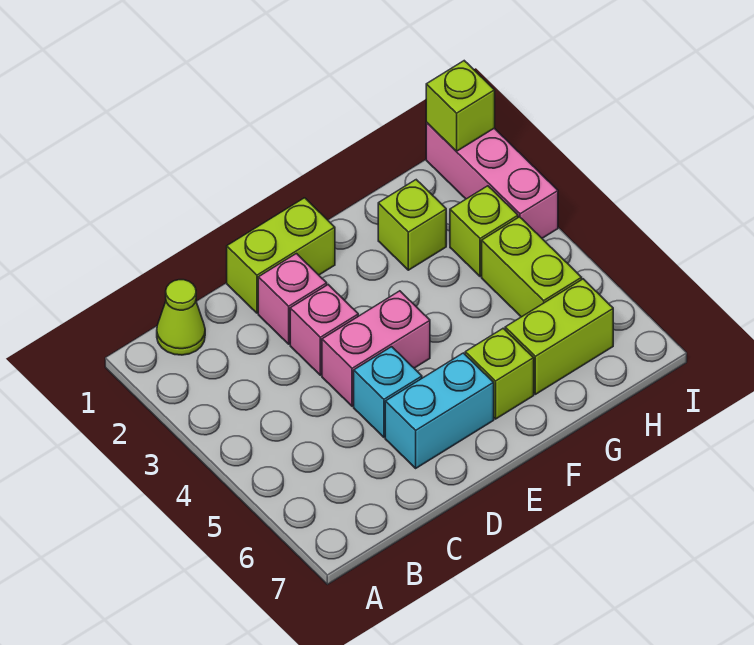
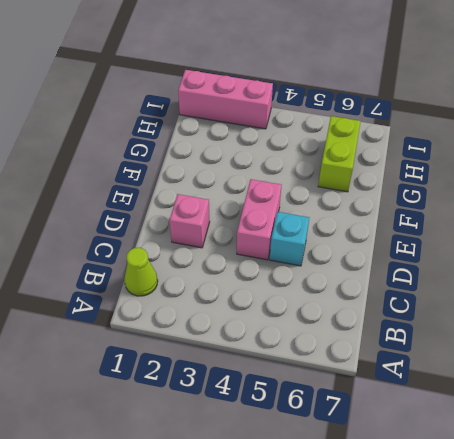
none -> lime 1x2 brick [227,198,335,313]
none -> pink 1x1 brick [290,285,358,375]
none -> cyan 1x2 brick [385,353,494,468]

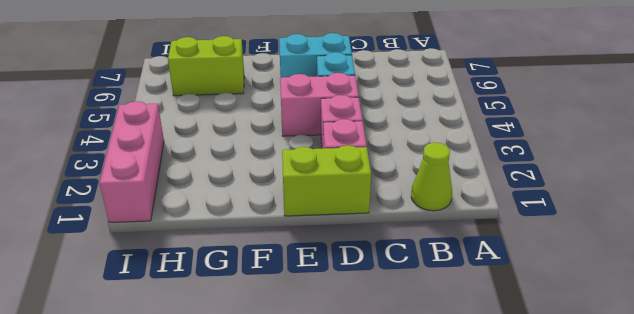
none -> lime 1x1 brick [465,328,534,419]
none -> lime 1x1 brick [378,180,446,270]
none -> lime 1x1 brick [450,186,518,277]

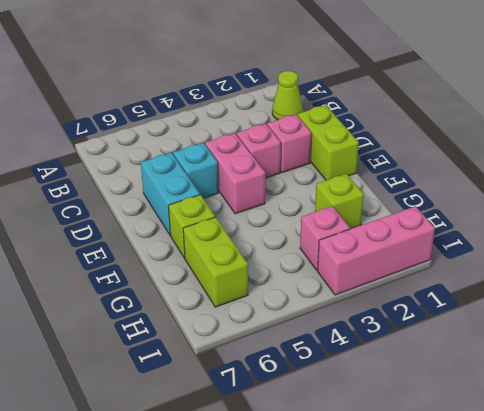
pink 1x1 brick [300,206,350,270] -> lime 1x1 brick [450,186,518,277]
none -> lime 1x2 brick [482,217,582,317]
none -> lime 1x1 brick [426,61,495,151]

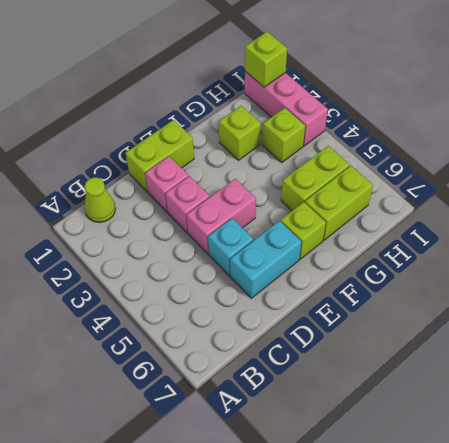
lime 1x2 brick [281,146,350,211] -> lime 1x2 brick turned to [482,217,582,317]

